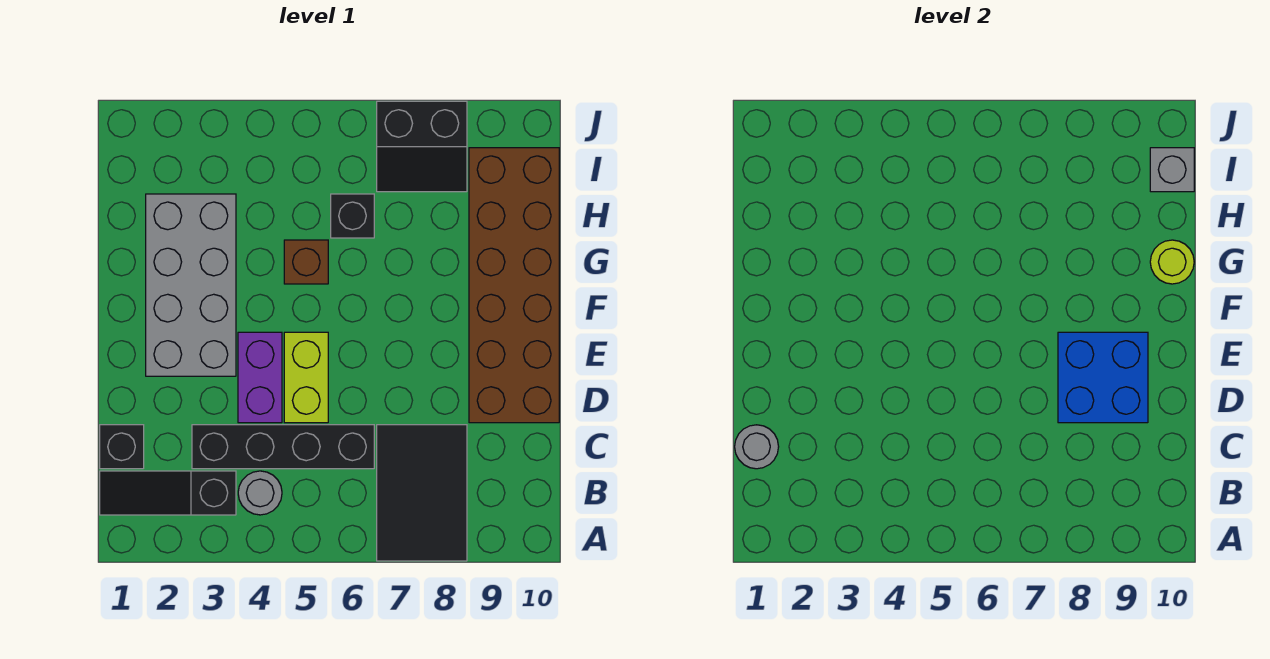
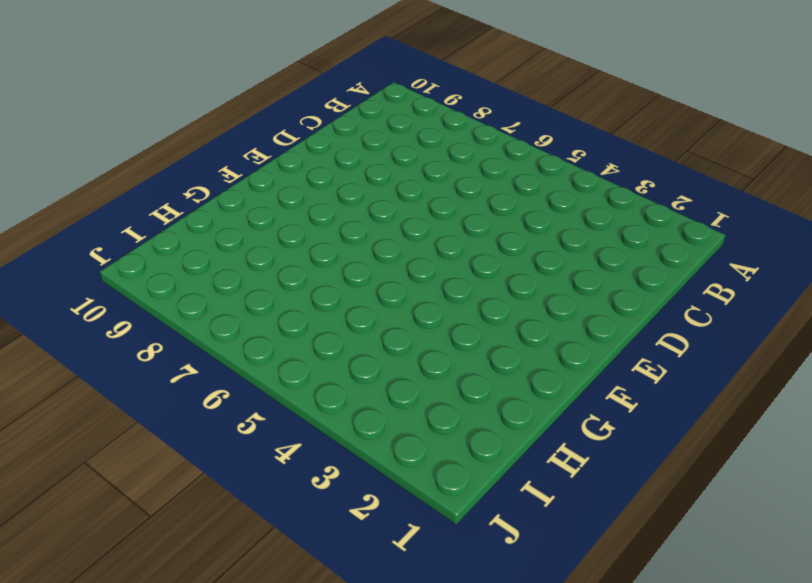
none -> black 2x3 tile [377,425,467,561]
none -> black 1x3 slope [100,471,236,515]
none -> grey 1x1 round brick [238,471,282,515]

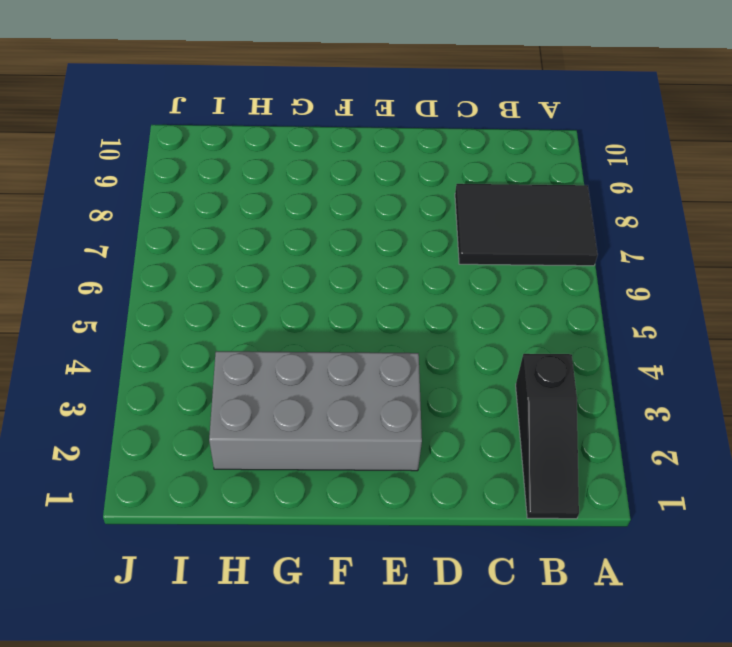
none -> grey 1x1 round brick [238,471,282,515]
none -> black 1x1 brick [100,425,144,469]
none -> black 1x4 brick [192,425,374,469]

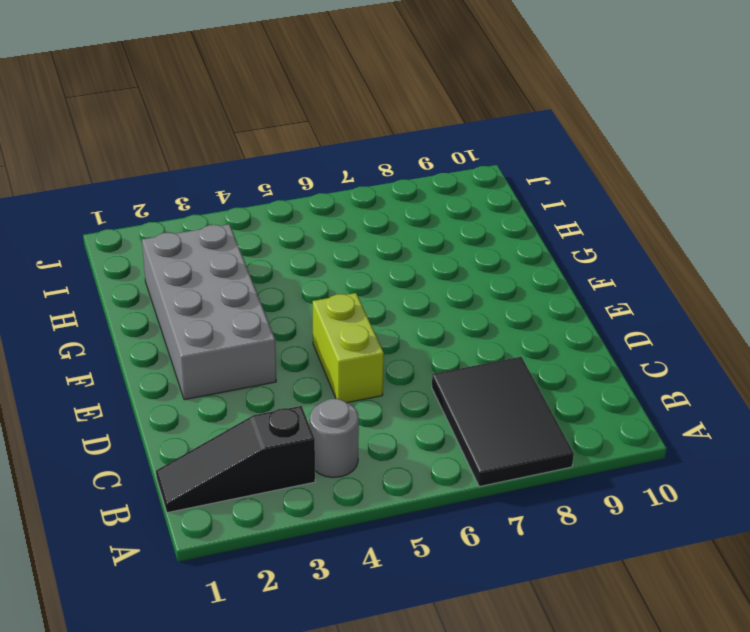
none -> black 1x1 brick [100,425,144,469]
none -> black 1x4 brick [192,425,374,469]
none -> purple 1x2 brick [238,332,282,423]

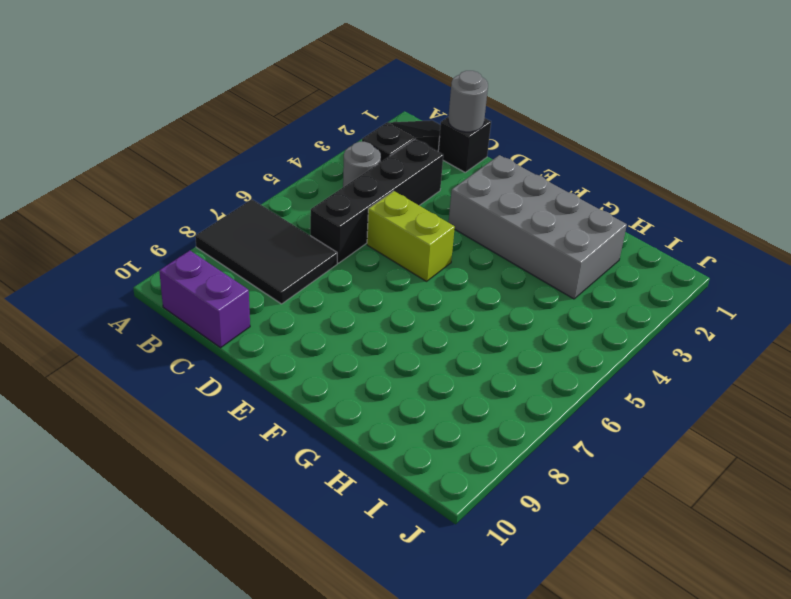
purple 1x2 brick [159,251,250,348] -> purple 1x2 brick moved to [238,332,282,423]
none -> brown 2x6 brick [469,148,559,423]
none -> brown 1x1 brick [284,240,328,284]
none -> black 1x1 brick [331,194,374,238]

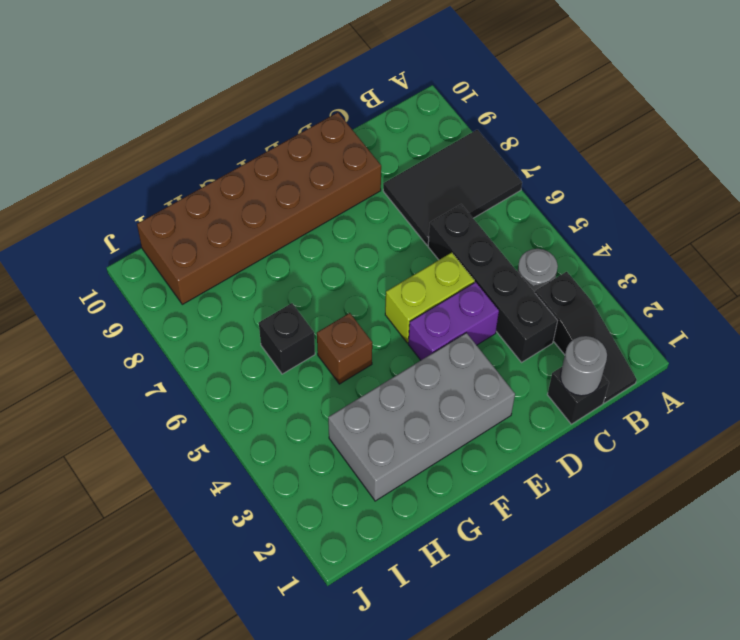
none -> black 2x2 slope [377,101,467,192]
none -> blue 2x2 brick [1058,332,1148,423]
none -> lime 1x1 round brick [1150,240,1194,284]

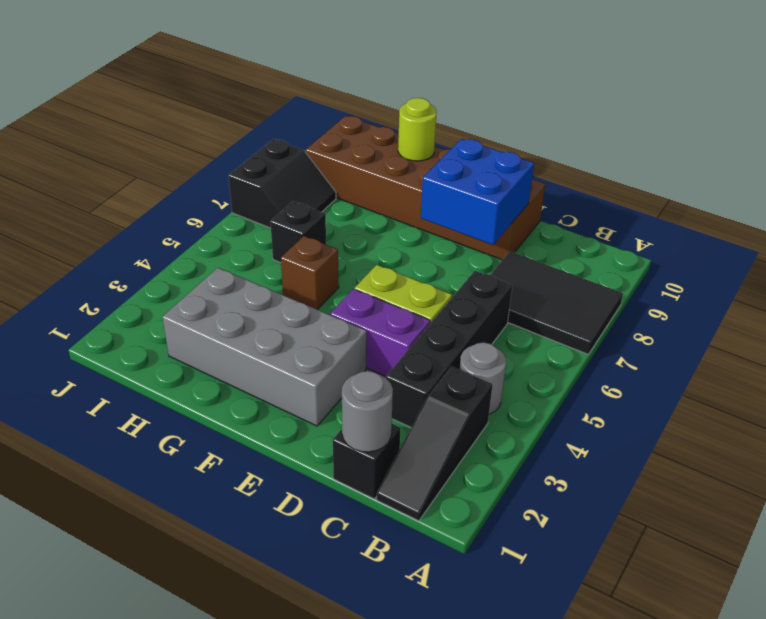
none -> grey 1x1 brick [1150,148,1194,192]

